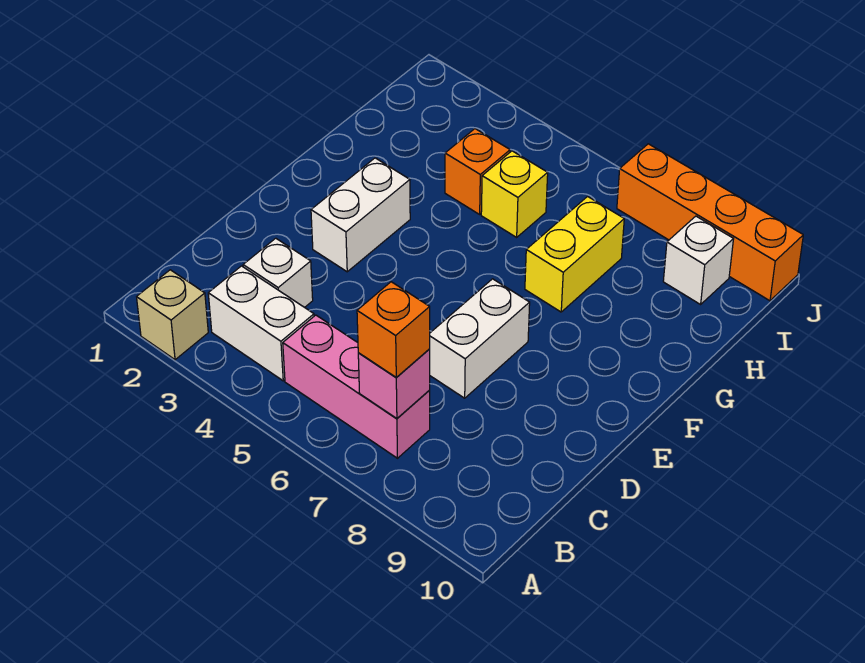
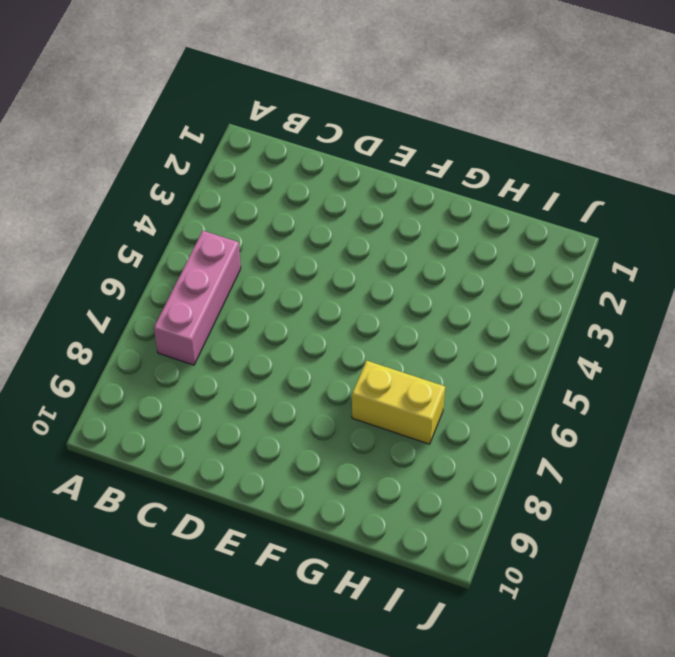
none -> tan 1x1 brick [137,270,208,360]
none -> white 1x2 brick [208,266,314,381]
none -> white 1x1 brick [243,238,313,307]

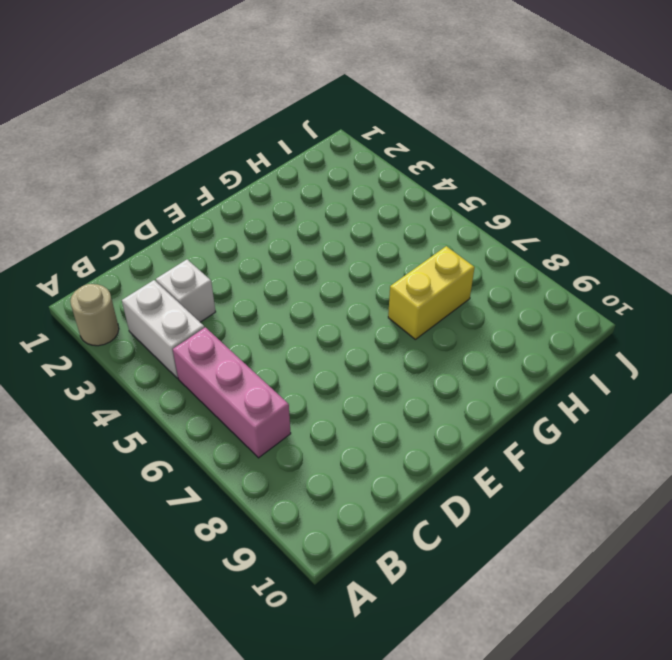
tan 1x1 round brick [70,284,119,346] -> tan 1x1 brick [137,270,208,360]
none -> white 1x2 brick [430,279,530,398]
none -> white 1x2 brick [311,158,410,272]
none -> orange 1x1 brick [445,129,510,214]

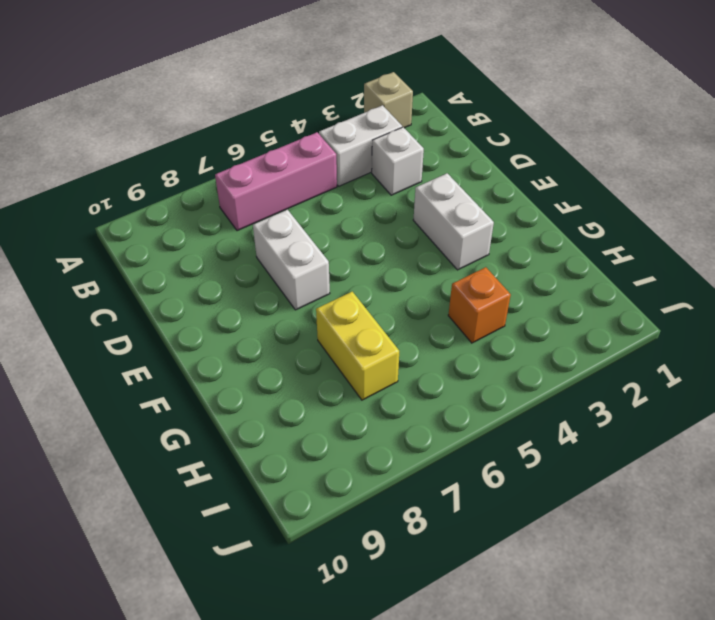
none -> yellow 1x1 brick [481,151,548,237]
none -> white 1x1 brick [663,216,733,304]
none -> orange 1x4 brick [617,144,803,301]

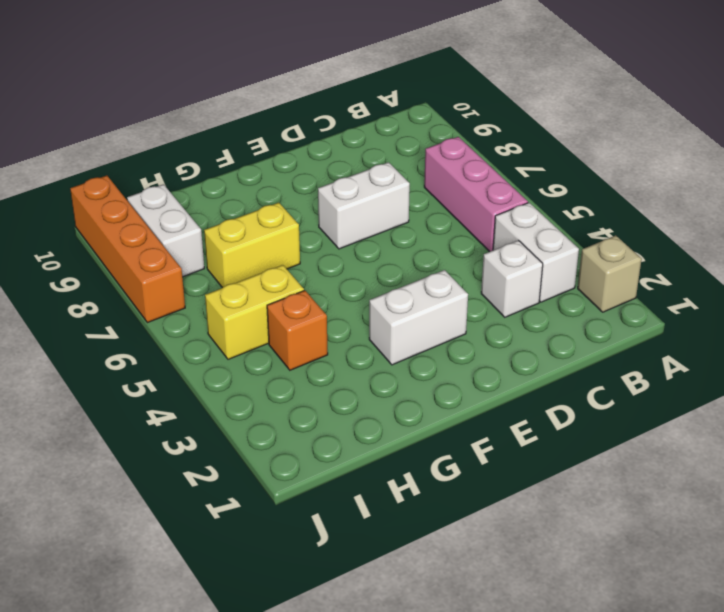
yellow 1x2 brick [205,265,304,359] -> yellow 1x1 brick [481,151,548,237]
white 1x2 brick [127,184,204,277] -> white 1x1 brick [663,216,733,304]
none -> pink 1x1 brick [358,349,430,418]
none -> orange 1x1 brick [357,282,430,378]

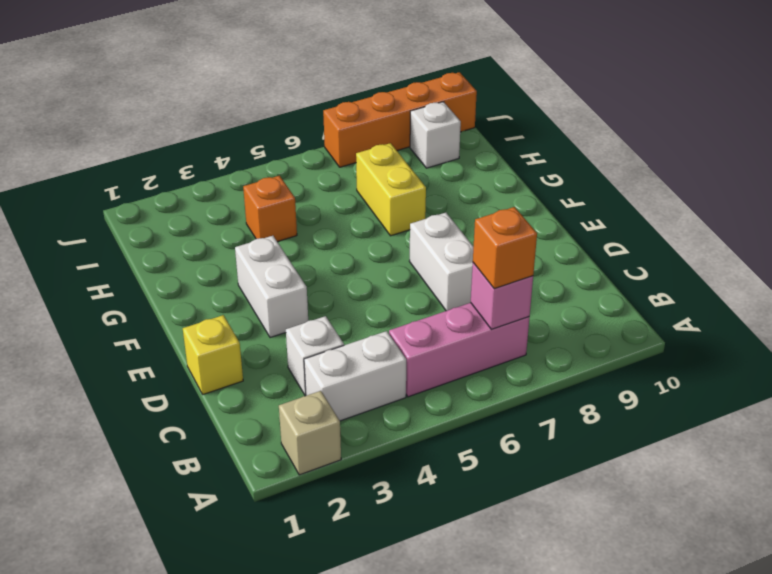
yellow 1x1 brick [183,315,243,394] -> yellow 1x1 brick moved to [481,151,548,237]

